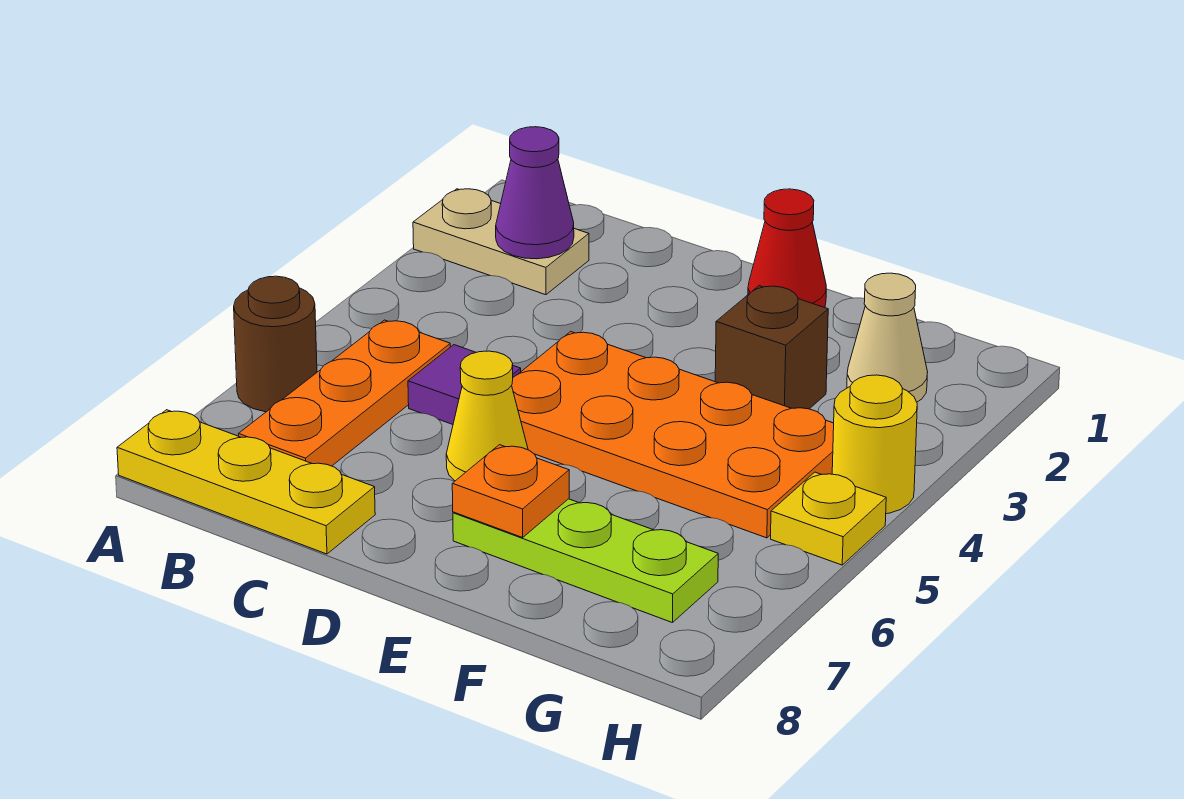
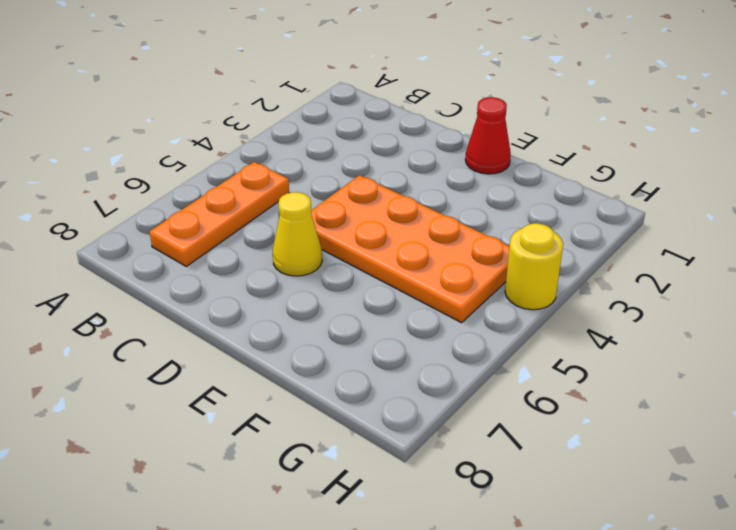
none -> tan 1x2 plate [413,189,589,295]
none -> brown 1x1 round brick [234,276,317,412]
none -> yellow 1x3 plate [117,410,375,554]

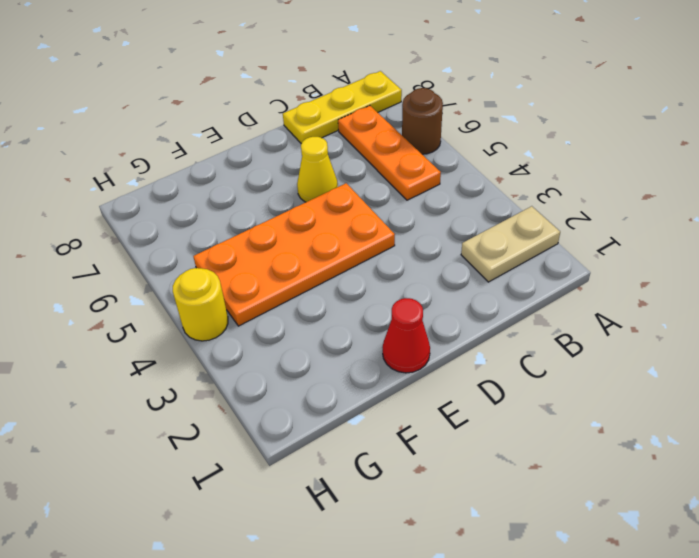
none -> purple 1x1 tile [408,345,521,424]
none -> lime 1x3 plate [453,499,718,623]
none -> brown 1x1 brick [715,286,828,409]

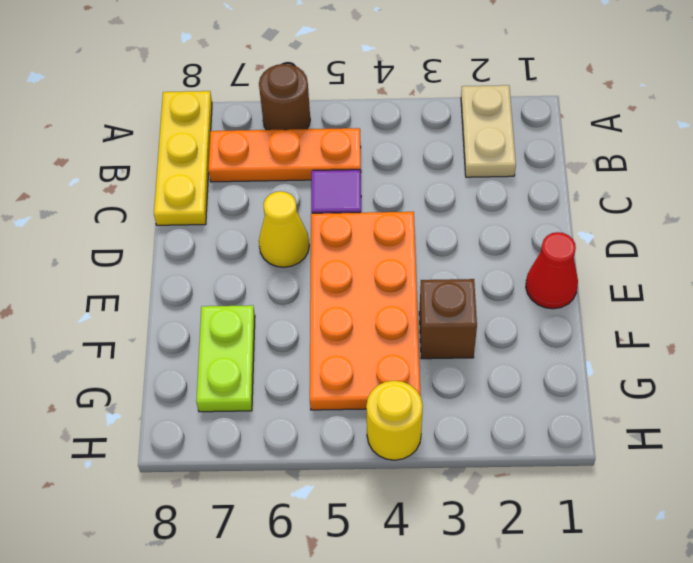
lime 1x2 plate [196,305,255,412] -> lime 1x3 plate [453,499,718,623]
none -> tan 1x1 cone [847,273,928,402]
none -> yellow 1x1 plate [771,472,886,565]
none -> purple 1x1 cone [496,127,574,259]

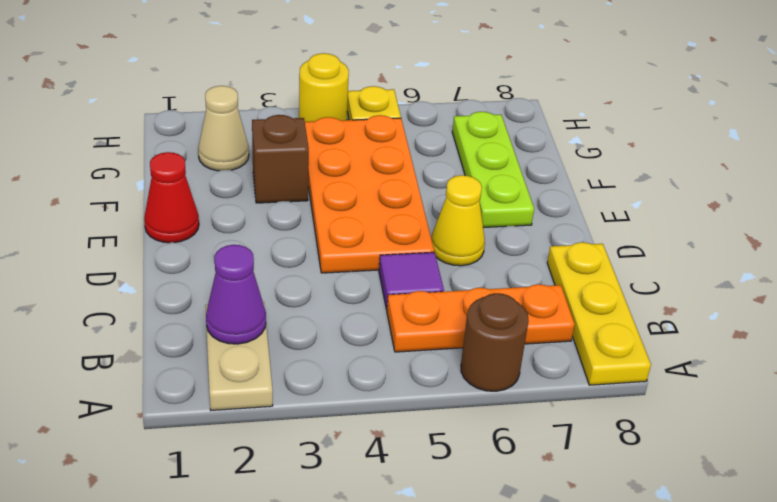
none -> orange 1x1 plate [452,445,569,537]

